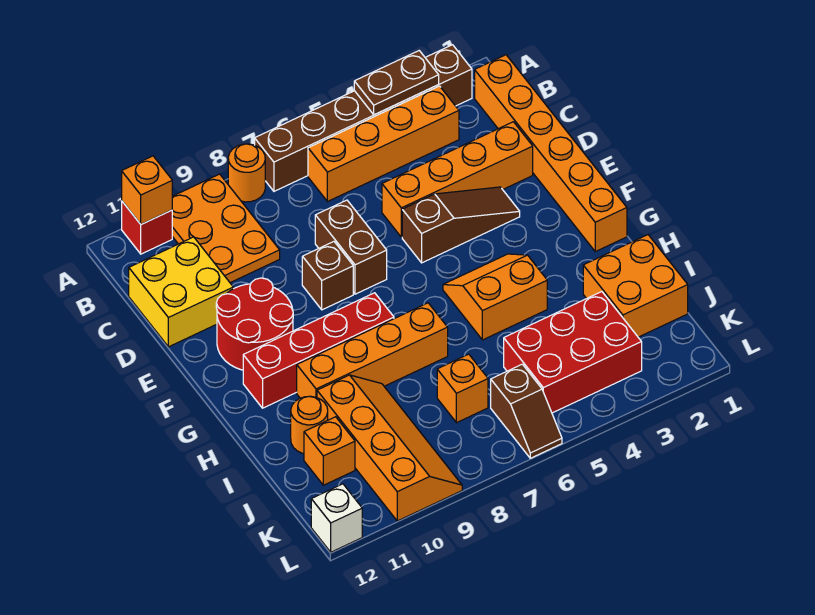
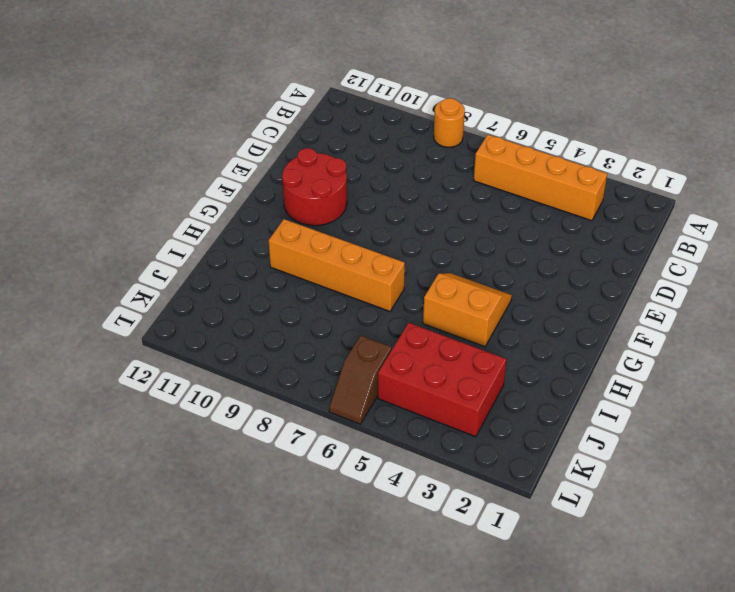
none -> brown 1x6 brick [255,45,472,191]
none -> orange 2x3 plate [172,174,280,283]
none -> red 1x1 brick [122,201,172,254]

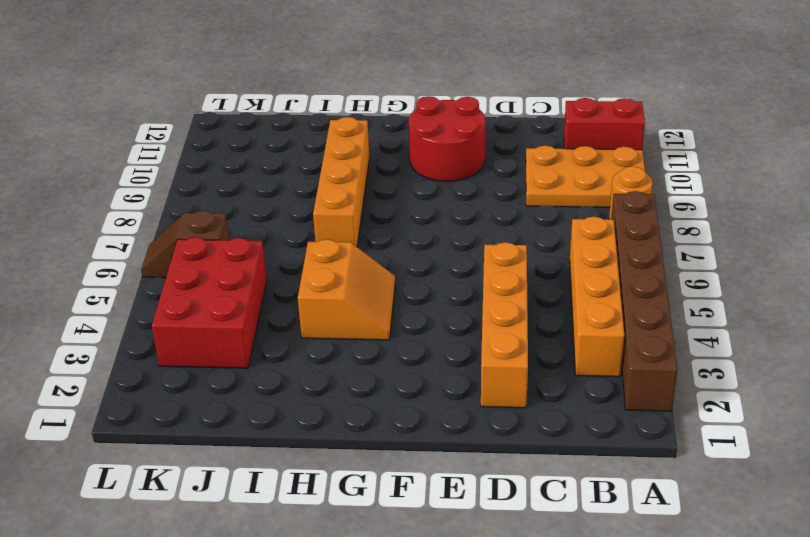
red 1x2 brick [564,98,645,150] -> red 1x1 brick [122,201,172,254]
none -> orange 1x6 brick [475,55,627,252]
none -> yellow 2x2 brick [129,237,233,347]
none -> brown 1x2 brick [315,200,387,294]

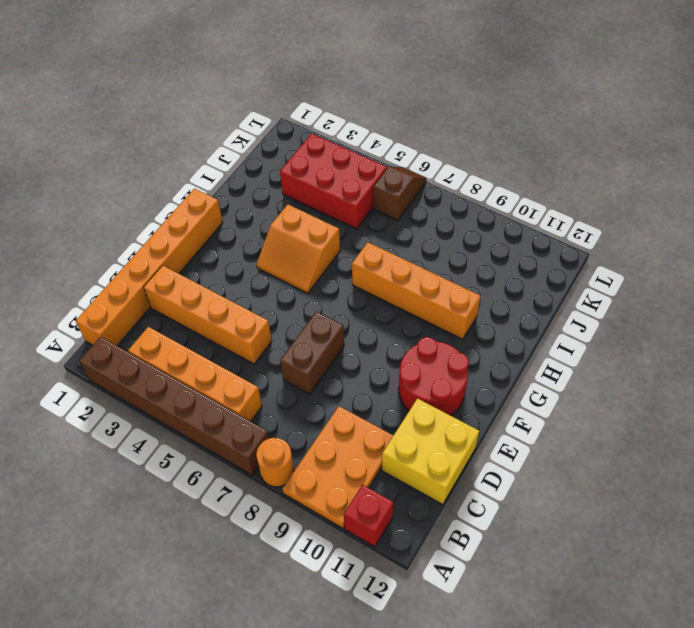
none -> brown 1x3 slope [402,187,520,263]
none -> brown 1x1 brick [302,242,353,310]
none -> red 1x4 brick [243,293,394,408]

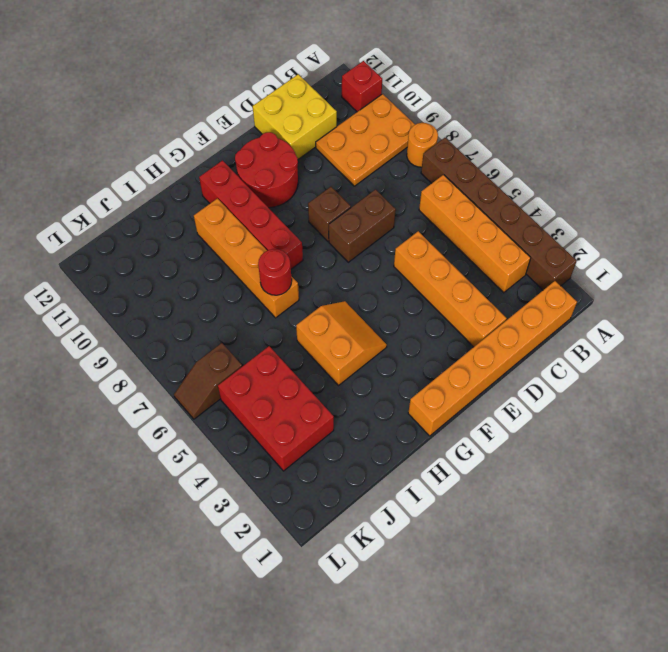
red 1x1 round brick [258,249,292,295] -> none
none -> brown 1x3 slope [402,187,520,263]
none -> orange 2x2 brick [583,235,688,337]
none -> orange 2x4 slope [317,375,462,521]

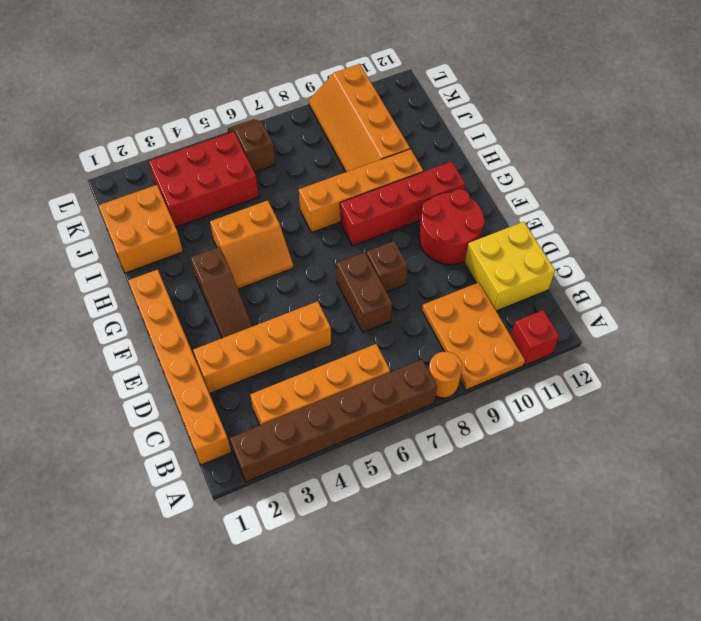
brown 1x3 slope [191,247,252,338] -> brown 1x3 slope turned to [402,187,520,263]
none -> orange 1x1 round brick [291,396,328,454]
none -> orange 1x1 brick [437,354,488,423]
none -> orange 1x1 brick [304,417,355,485]

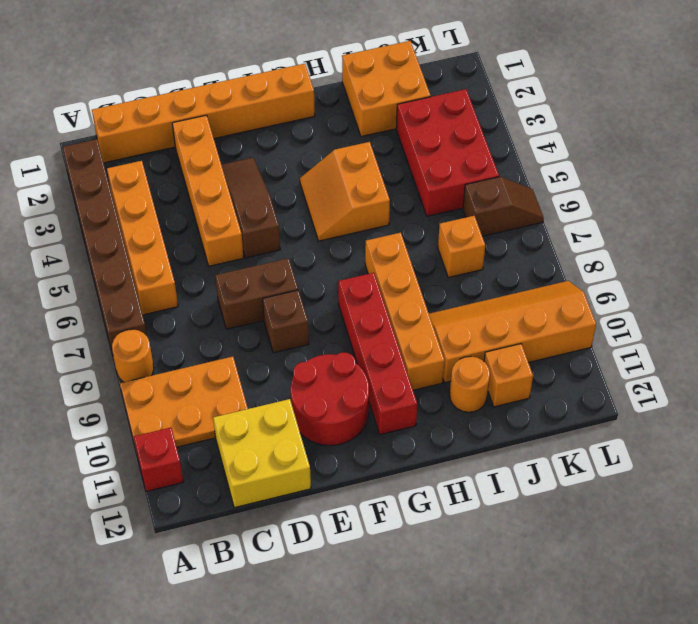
none -> white 1x1 brick [311,484,362,552]
none -> brown 1x2 plate [354,51,439,115]
none -> orange 1x1 brick [122,156,172,224]

